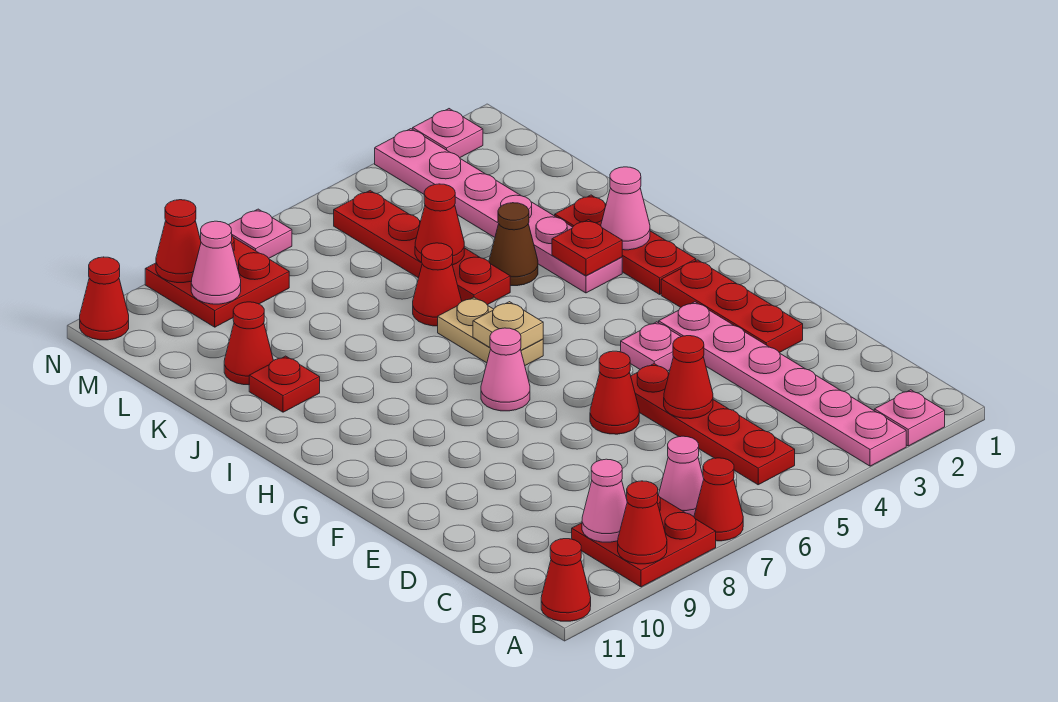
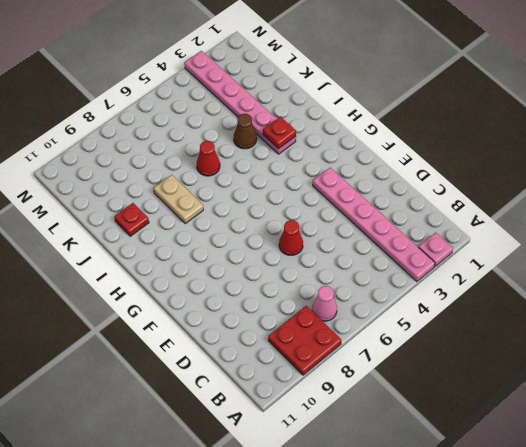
tan 1x2 plate [153,175,203,224] -> tan 1x2 plate moved to [438,297,543,365]
none -> red 1x1 cone [694,458,743,541]
none -> red 1x1 cone [541,539,591,621]
none -> red 1x4 plate [631,364,795,485]
none -> red 1x3 plate [661,260,803,353]

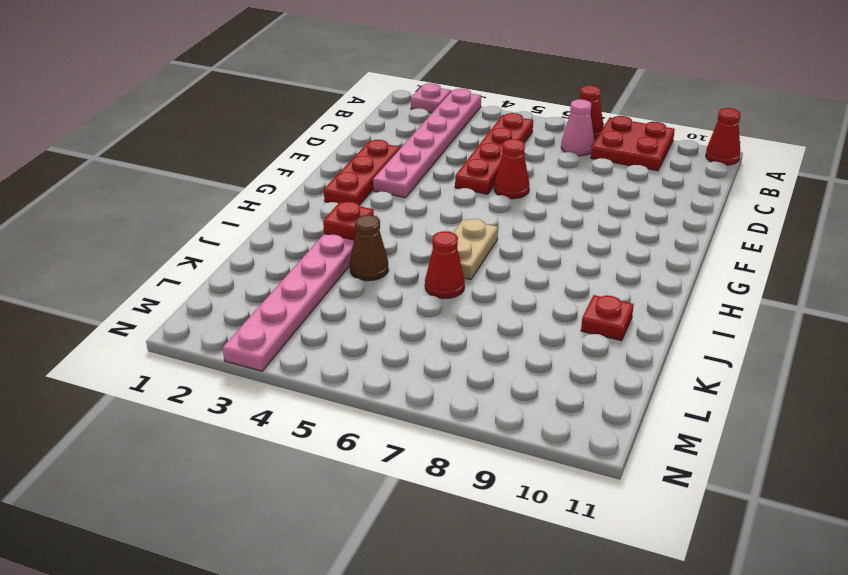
none -> pink 1x1 plate [621,322,681,371]
none -> pink 1x1 cone [481,328,530,411]
none -> red 1x3 plate [555,195,696,294]
none -> red 1x4 plate [334,191,510,305]

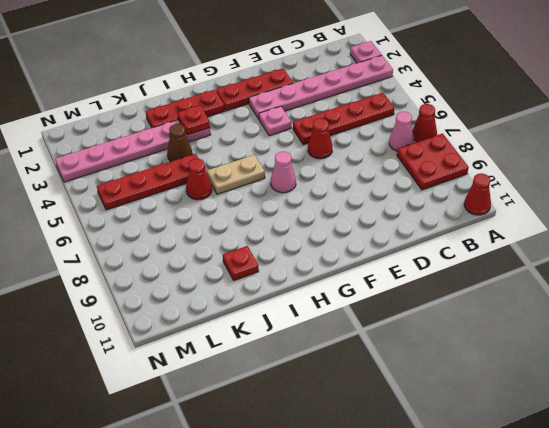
none -> red 1x1 cone [224,302,273,385]
none -> red 2x2 plate [145,236,289,327]
none -> pink 1x1 plate [413,109,483,158]
none -> pink 1x1 plate [229,209,292,258]

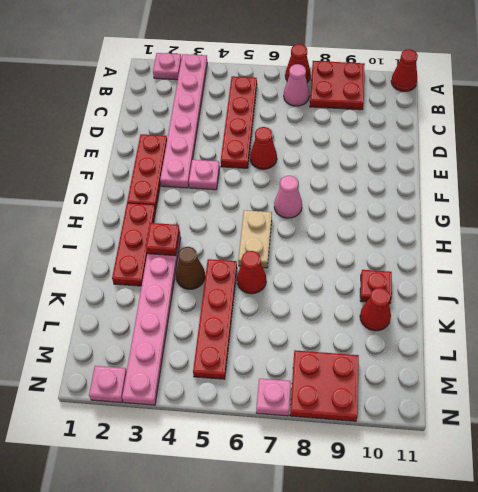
none -> red 1x1 cone [80,257,129,340]
none -> red 1x1 cone [618,481,667,564]
none -> pink 1x1 cone [582,459,627,542]
none -> red 1x1 cone [664,336,713,419]

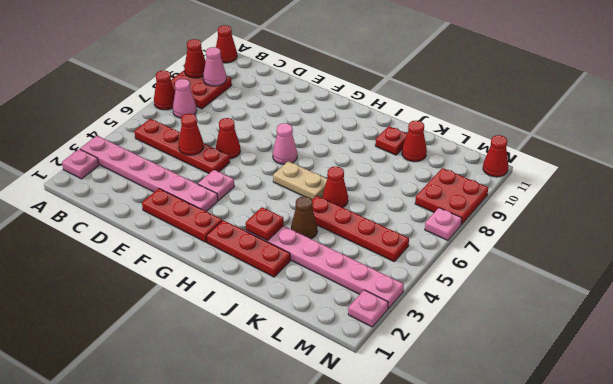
none -> tan 1x1 plate [473,302,543,350]
none -> pink 1x1 cone [601,167,650,250]
none -> red 1x1 cone [415,184,464,265]
none -> pink 1x1 cone [191,221,241,304]

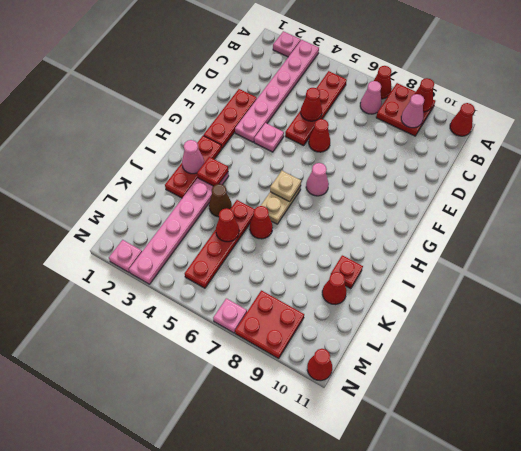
none -> pink 1x1 cone [191,221,241,304]
none -> red 1x1 cone [156,200,201,283]

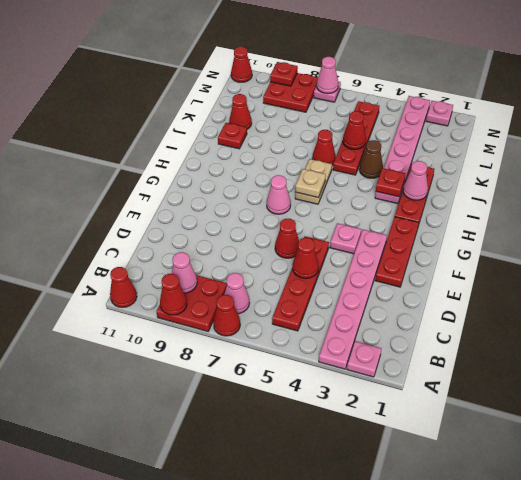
pink 1x1 cone [317,57,338,94] -> pink 1x1 cone moved to [191,221,241,304]
red 1x1 plate [270,62,297,86] -> red 1x1 cone [156,200,201,283]

